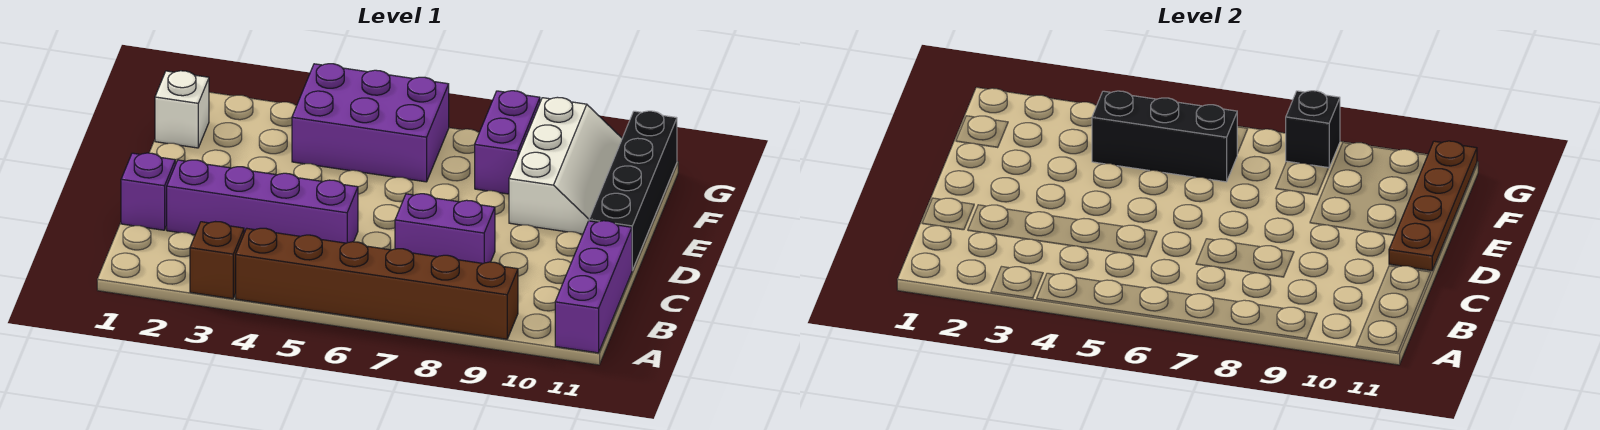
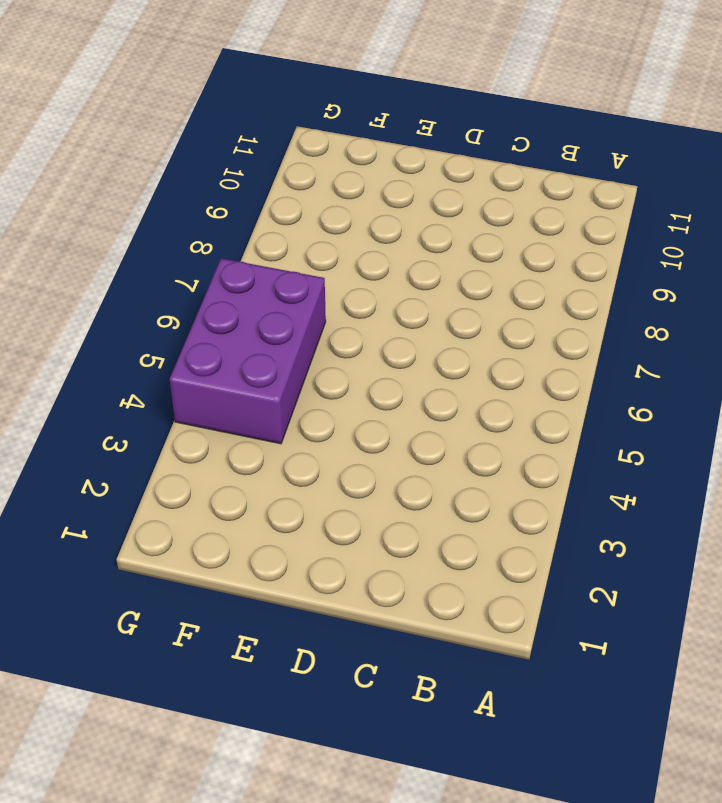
none -> brown 1x1 brick [190,222,244,299]
none -> brown 1x6 brick [236,228,518,339]
none -> purple 1x3 brick [555,221,632,353]

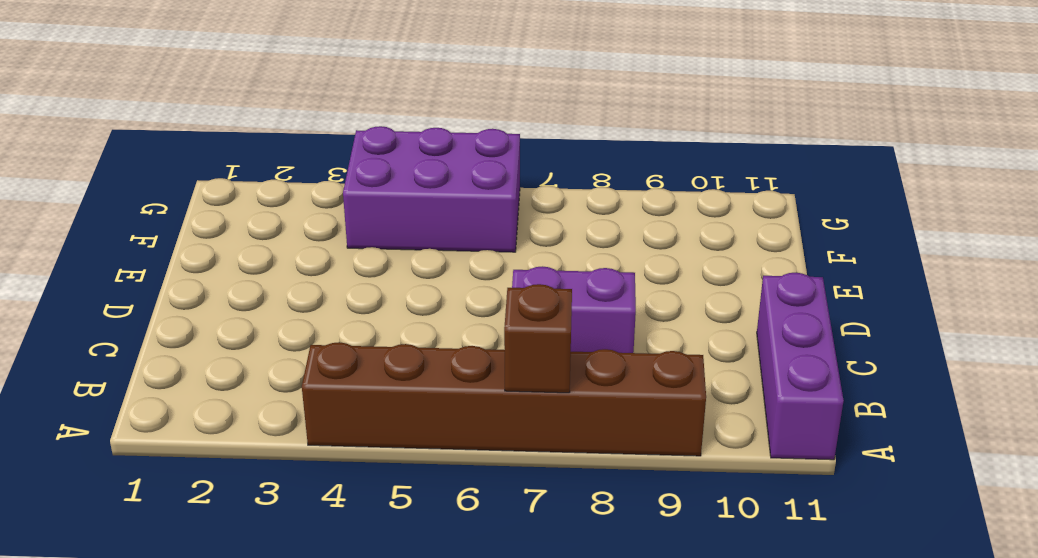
brown 1x1 brick [504,284,572,393] -> brown 1x1 brick moved to [190,222,244,299]
none -> purple 1x1 brick [121,153,175,230]
none -> purple 1x4 brick [167,160,358,243]
none -> black 1x4 brick [589,111,677,270]

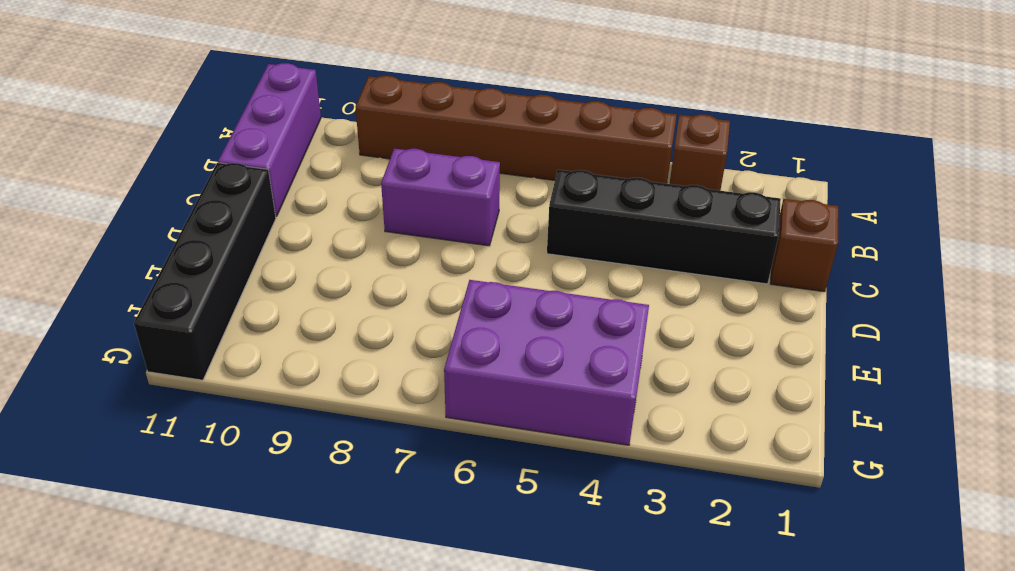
brown 1x1 brick [770,199,838,292] -> purple 1x1 brick [121,153,175,230]
black 1x4 brick [547,170,781,284] -> purple 1x4 brick [167,160,358,243]
none -> white 2x3 slope [509,97,622,234]
none -> white 1x1 brick [155,71,209,148]
none -> purple 1x2 brick [475,91,540,194]

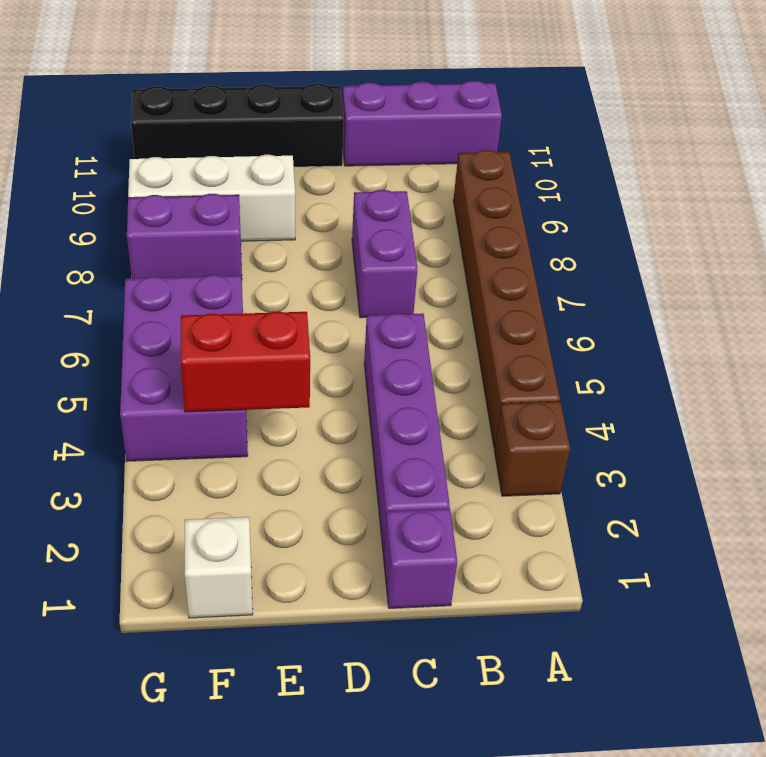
red 1x2 brick [180,312,310,412] -> black 1x3 brick [1092,91,1237,182]
none -> brown 1x4 plate [1389,141,1477,271]
none -> black 1x1 brick [1286,91,1340,168]

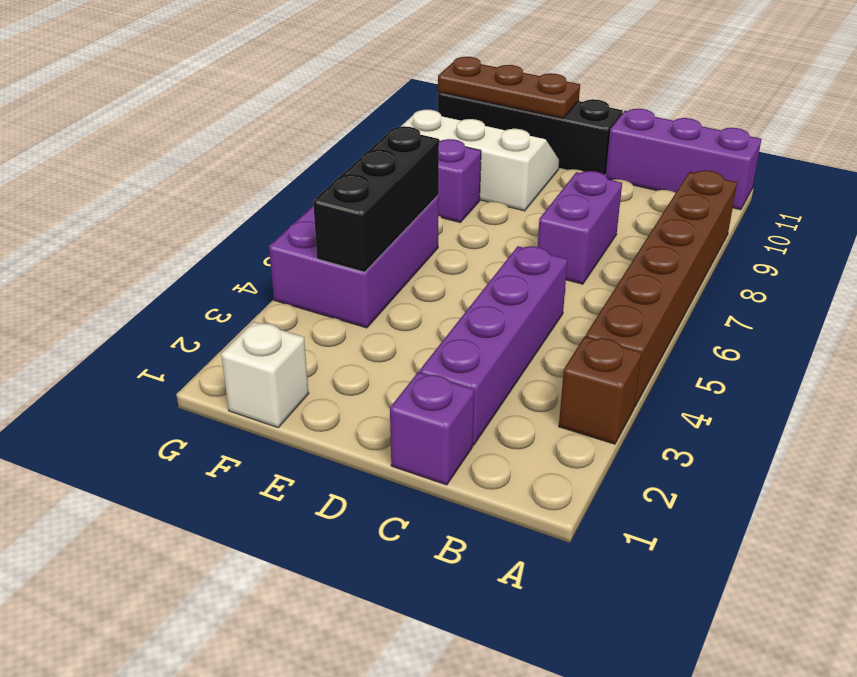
brown 1x3 plate [438,57,580,118] -> brown 1x4 plate [1389,141,1477,271]
none -> black 1x1 brick [1286,91,1340,168]

